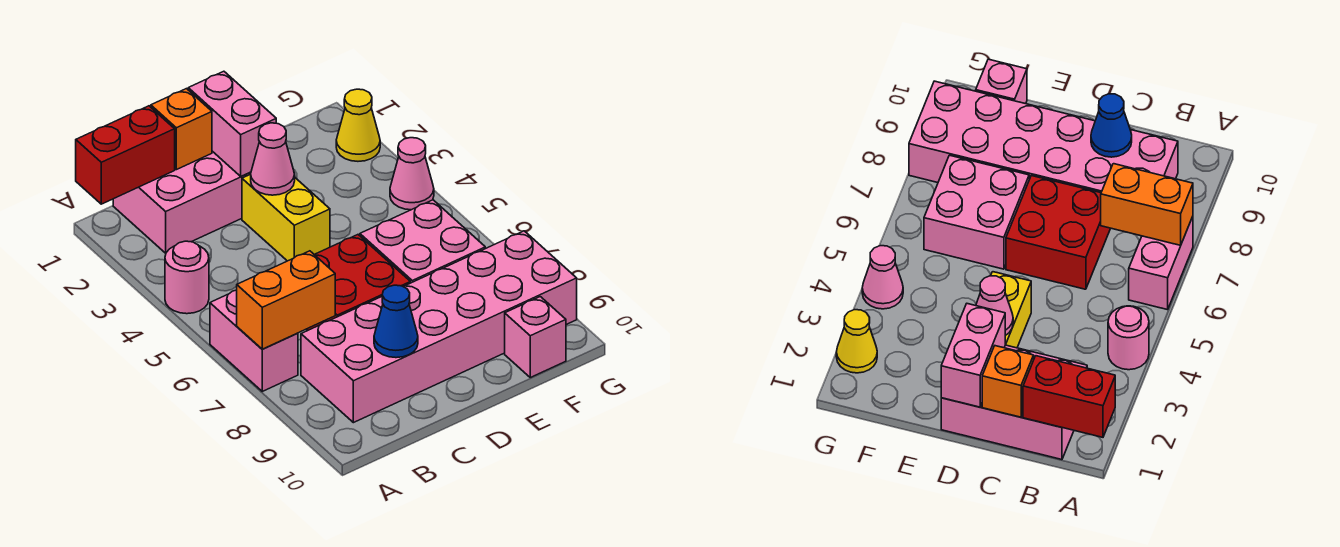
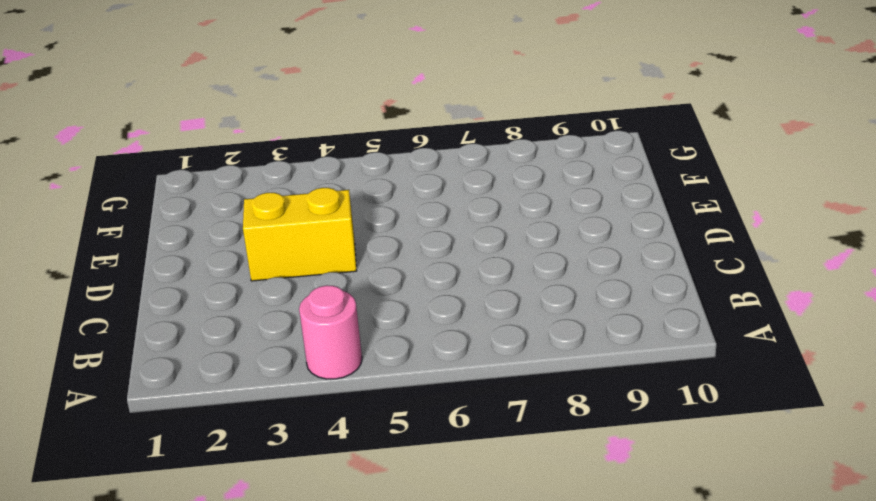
none -> pink 1x2 brick [210,290,298,391]
none -> pink 2x3 brick [113,151,251,253]
none -> pink 2x6 brick [301,231,577,423]

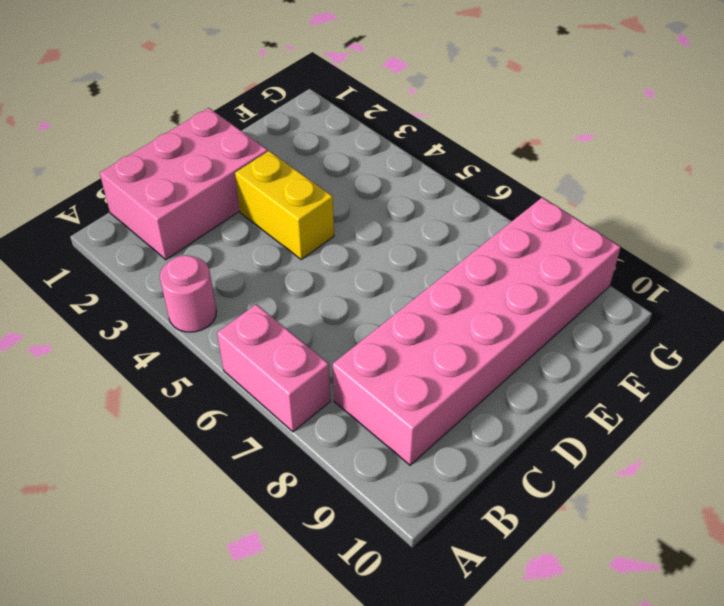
none -> red 2x2 brick [307,235,410,330]
none -> pink 2x2 brick [360,200,485,283]
none -> pink 1x1 brick [505,297,566,377]

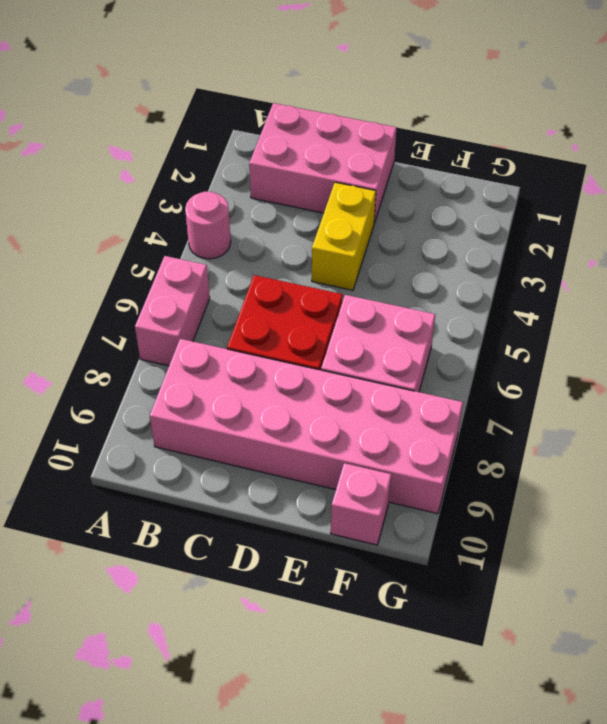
none -> yellow 1x1 cone [336,89,380,161]
none -> pink 1x1 cone [390,138,434,210]
none -> red 1x2 brick [76,106,175,204]

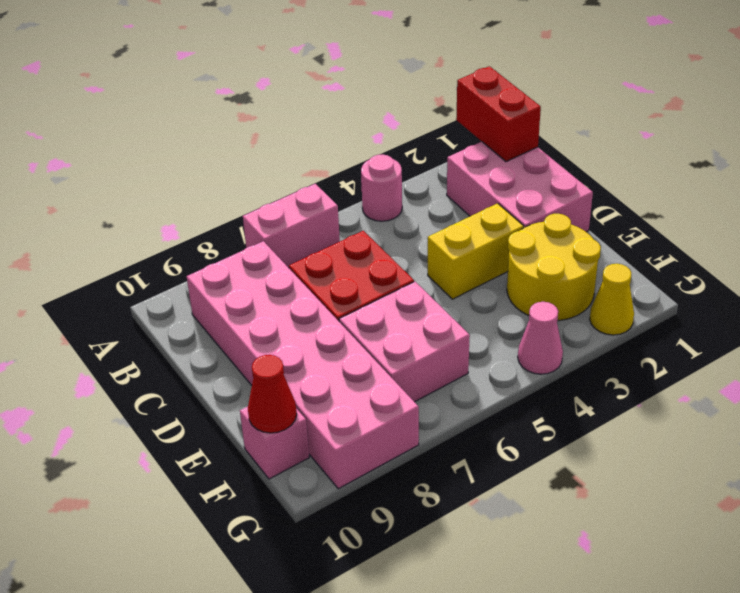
yellow 2x2 round brick [507,214,601,320] -> none
red 1x1 cone [248,355,297,433] -> none
none -> orange 1x2 brick [237,251,335,349]
none -> orange 1x1 brick [151,89,212,170]
none -> blue 1x1 cone [374,285,418,358]

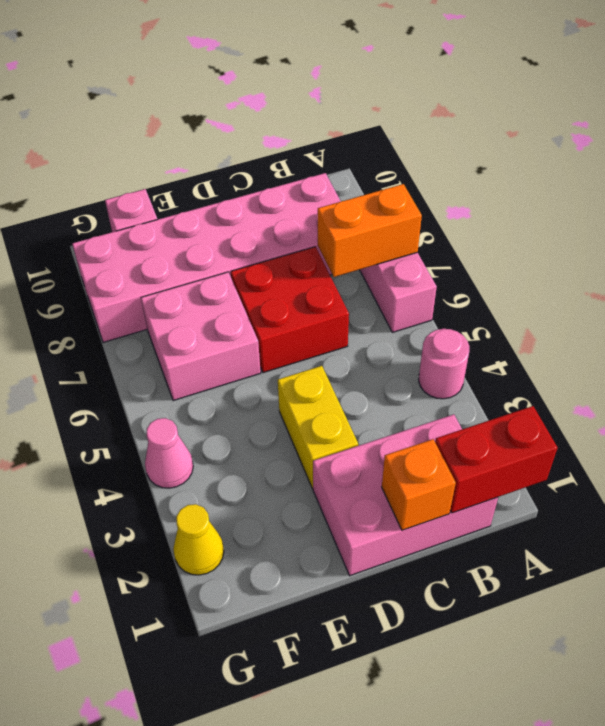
none -> blue 1x1 cone [374,285,418,358]
none -> pink 1x2 brick [188,71,276,176]
none -> pink 1x1 cone [251,123,295,195]

